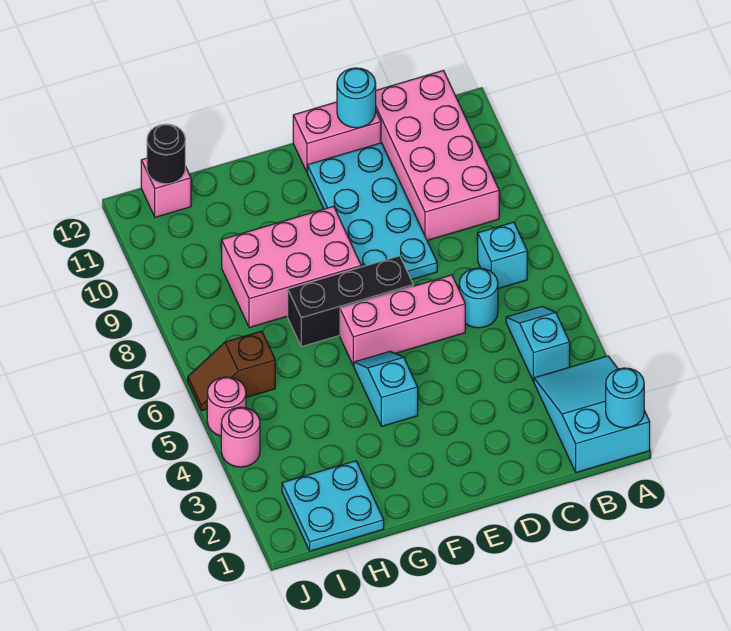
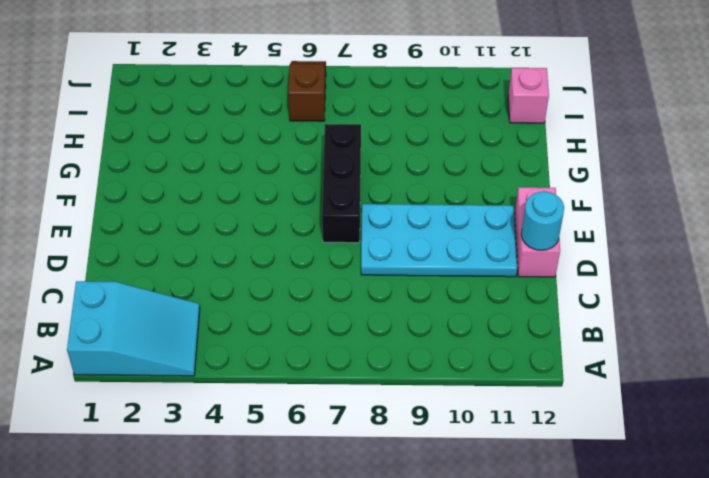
none -> cyan 1x2 slope [506,307,570,382]
none -> cyan 1x1 brick [478,222,527,289]
none -> pink 2x4 brick [376,71,499,240]

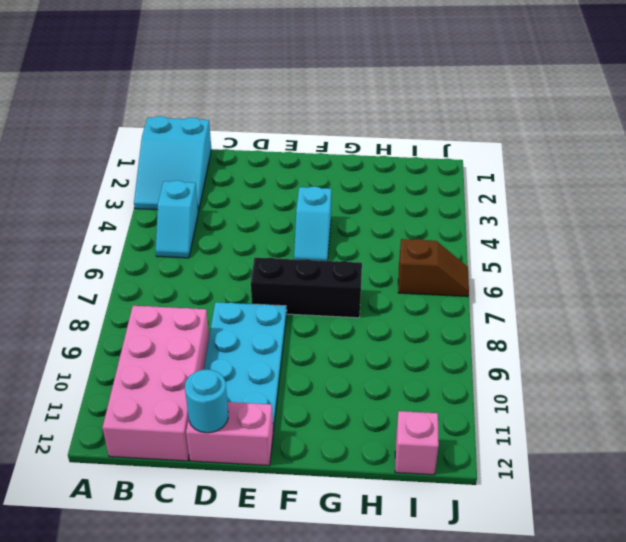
none -> cyan 1x1 brick [478,222,527,289]
none -> cyan 1x1 round brick [459,268,498,328]
none -> pink 1x3 brick [340,275,465,366]

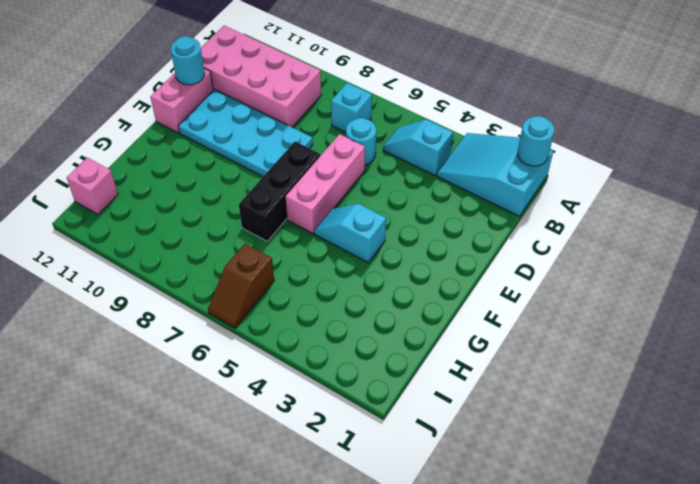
none -> pink 2x3 brick [222,206,361,328]
none -> cyan 2x2 plate [282,461,384,551]
none -> pink 1x1 round brick [221,407,260,467]

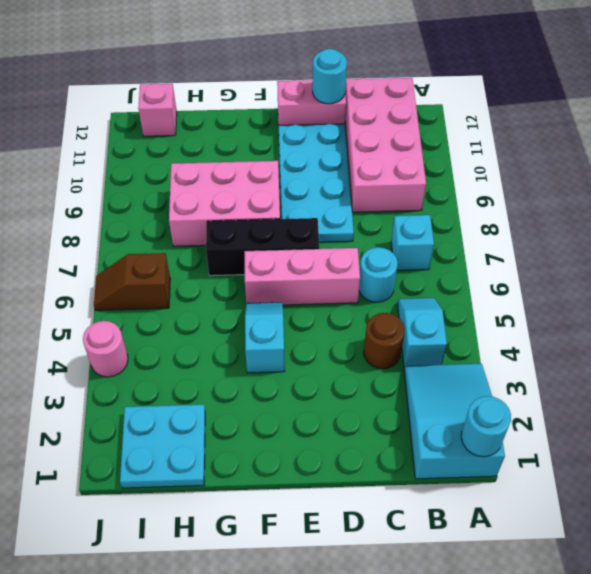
brown 1x1 round brick [364,313,405,369] -> none
none -> pink 1x1 round brick [207,377,246,436]
none -> black 1x1 round brick [147,124,185,184]

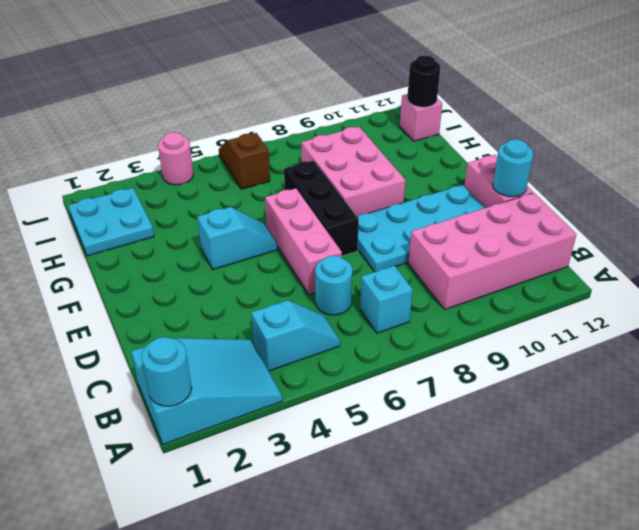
none -> pink 1x1 round brick [207,377,246,436]

